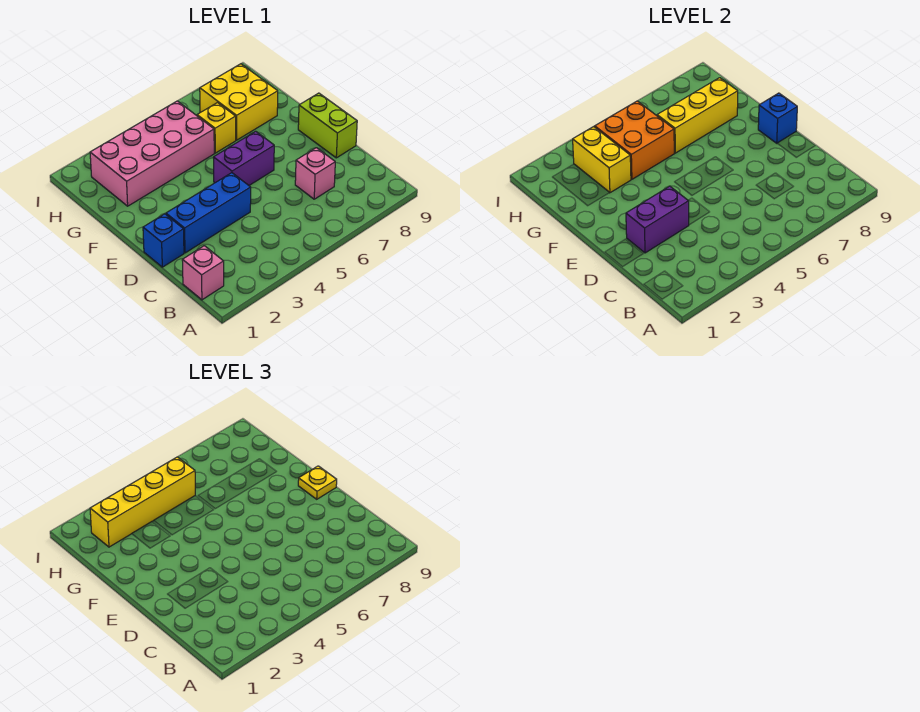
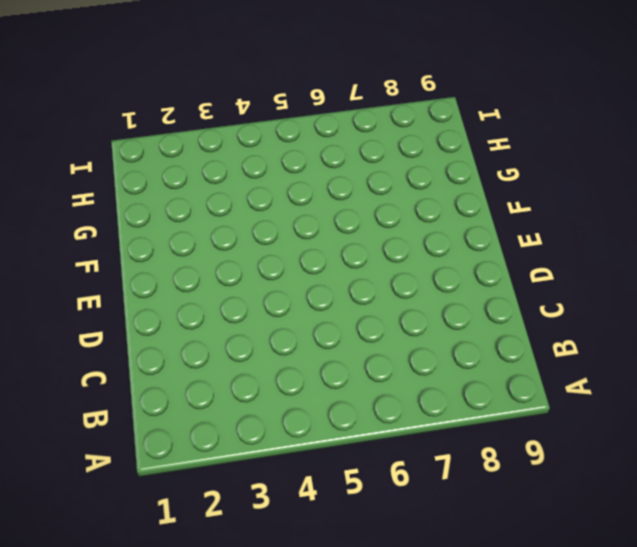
none -> pink 1x1 brick [182,246,224,300]
none -> pink 1x1 brick [295,148,335,199]
none -> blue 1x1 brick [143,214,184,267]

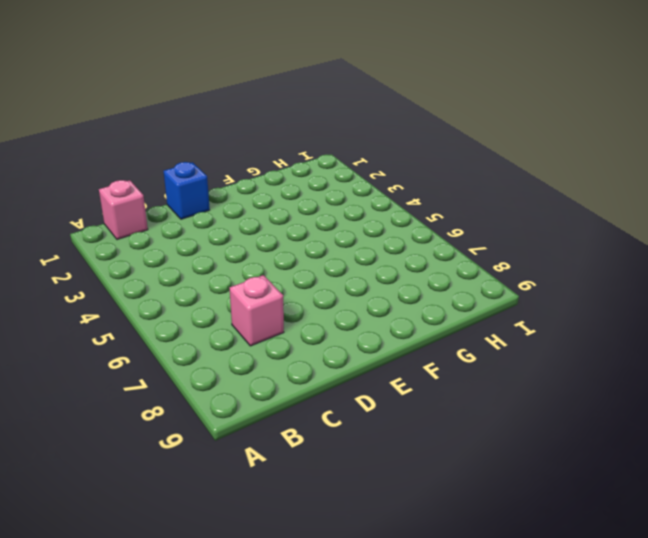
none -> blue 1x3 brick [166,173,251,253]
none -> lime 1x2 brick [298,93,357,158]
none -> purple 1x2 brick [213,131,274,185]

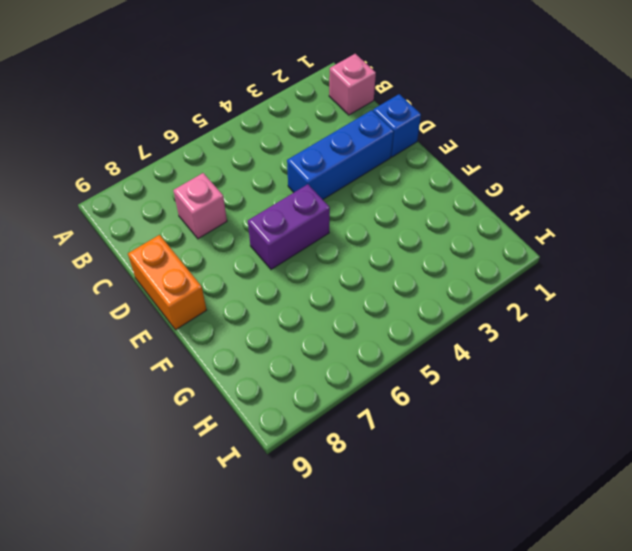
orange 1x2 brick [128,235,206,330] -> lime 1x2 brick [298,93,357,158]
none -> pink 2x4 brick [90,101,214,206]
none -> yellow 1x1 brick [197,103,236,153]
none -> yellow 2x2 brick [200,64,278,140]

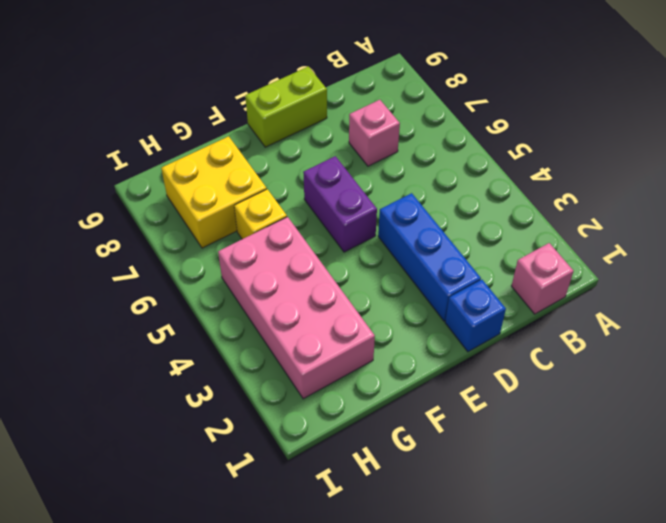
none -> purple 1x2 brick [626,186,689,253]
none -> blue 1x1 brick [758,93,797,143]
none -> yellow 1x2 brick [573,127,631,193]

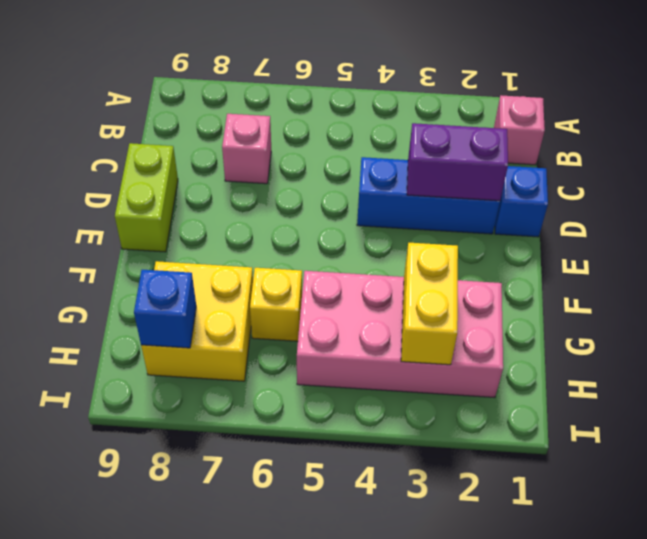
blue 1x1 brick [134,270,196,348] -> blue 1x1 brick moved to [758,93,797,143]
none -> purple 1x2 brick [213,131,274,185]
none -> orange 2x2 brick [595,101,674,179]
none -> yellow 1x3 brick [657,78,738,153]

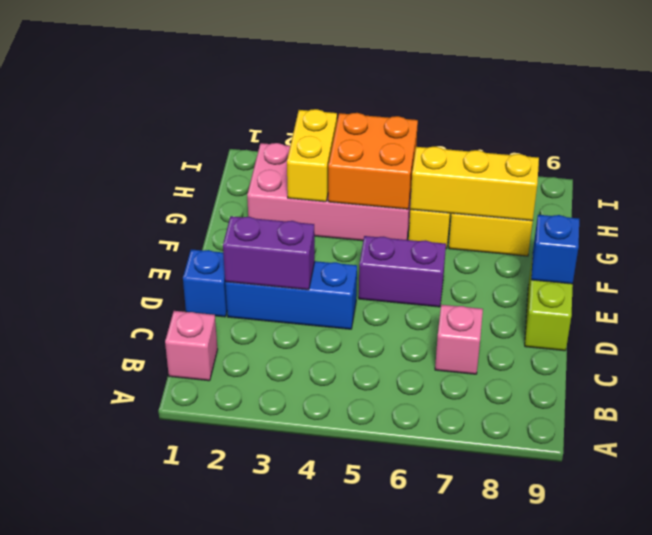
none -> yellow 1x1 plate [298,466,337,499]
none -> yellow 1x4 brick [90,457,195,547]

